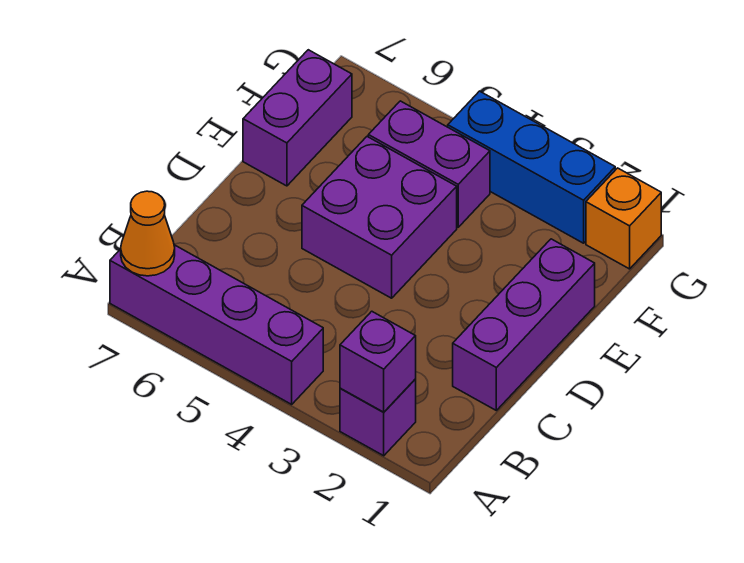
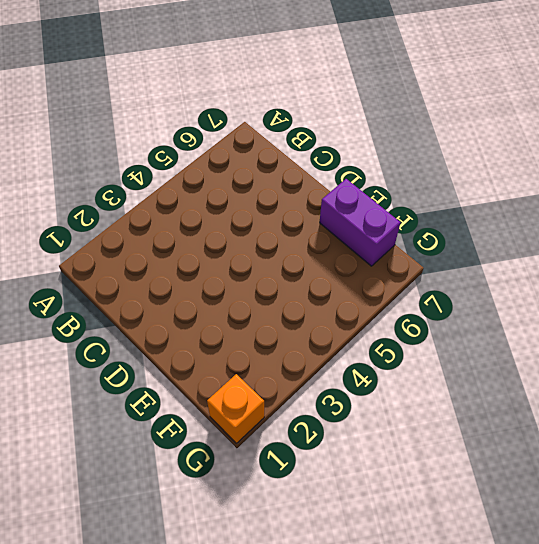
none -> purple 1x1 brick [340,379,416,456]
none -> purple 1x4 brick [110,245,323,404]

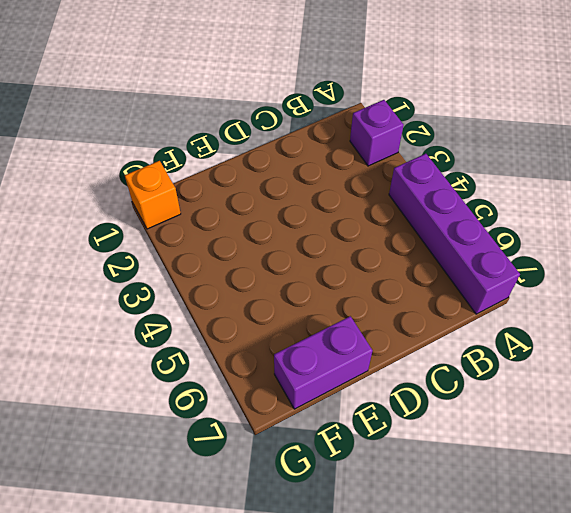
none -> purple 1x3 brick [453,239,595,410]
none -> purple 2x2 brick [302,137,457,298]

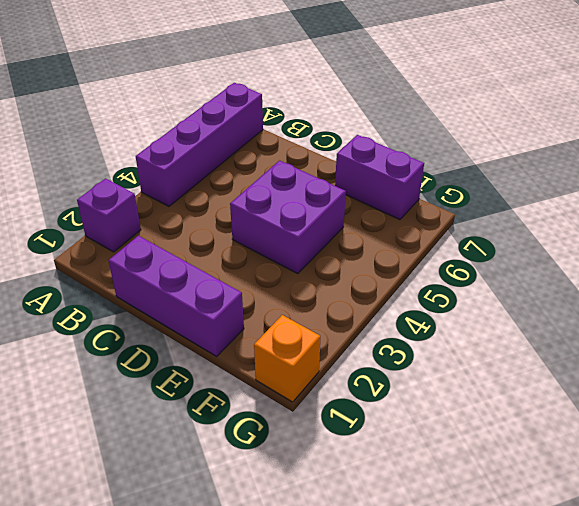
none -> purple 1x2 brick [368,101,490,227]
none -> blue 1x3 brick [448,91,615,243]

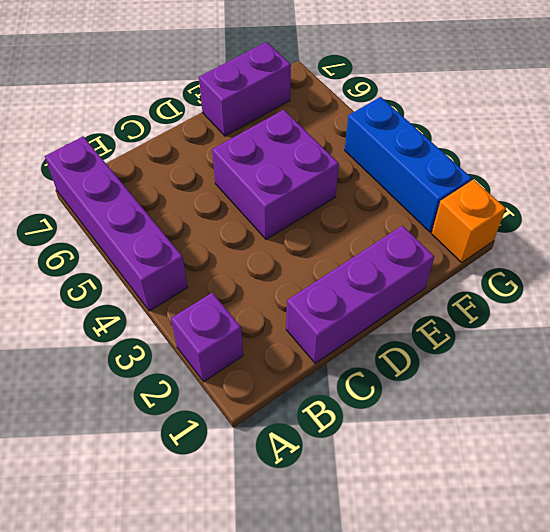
none -> purple 1x2 brick [368,101,490,227]
none -> purple 1x1 brick [340,311,416,412]

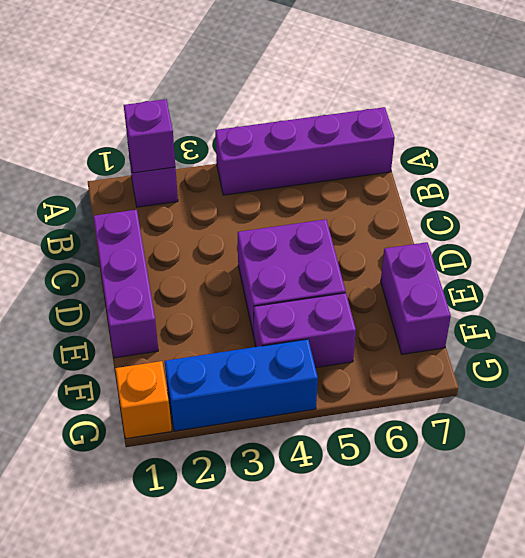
none -> orange 1x1 cone [121,191,175,276]

